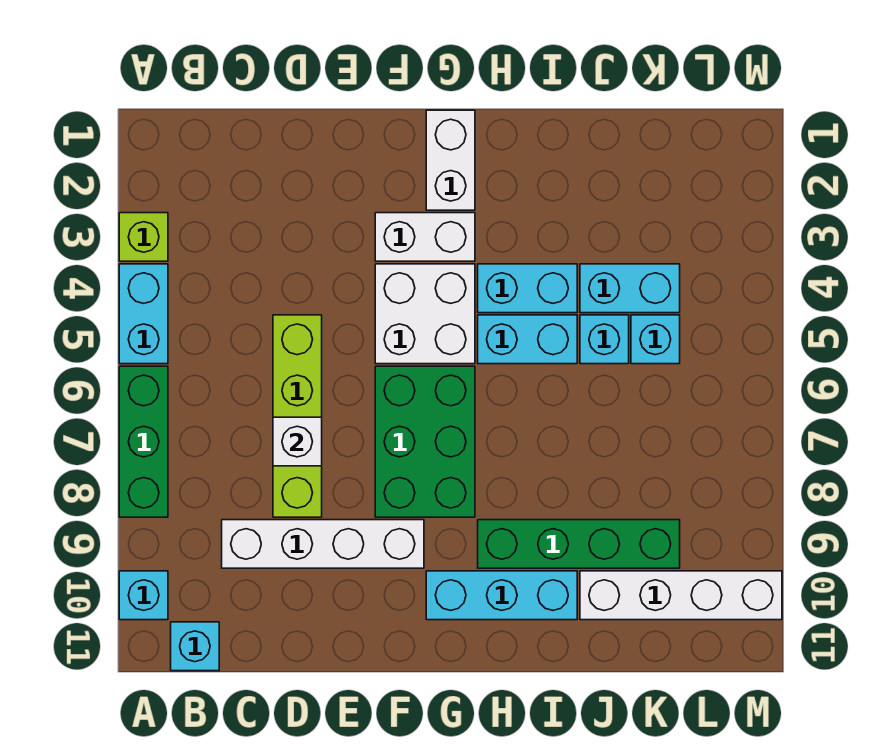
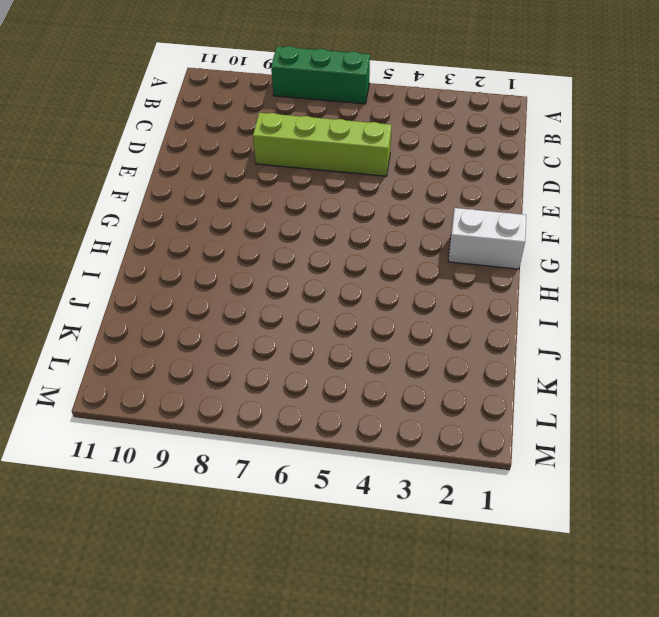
none -> lime 1x1 brick [119,213,168,261]
none -> cyan 1x2 brick [119,264,168,364]
none -> cyan 1x1 brick [119,571,168,620]

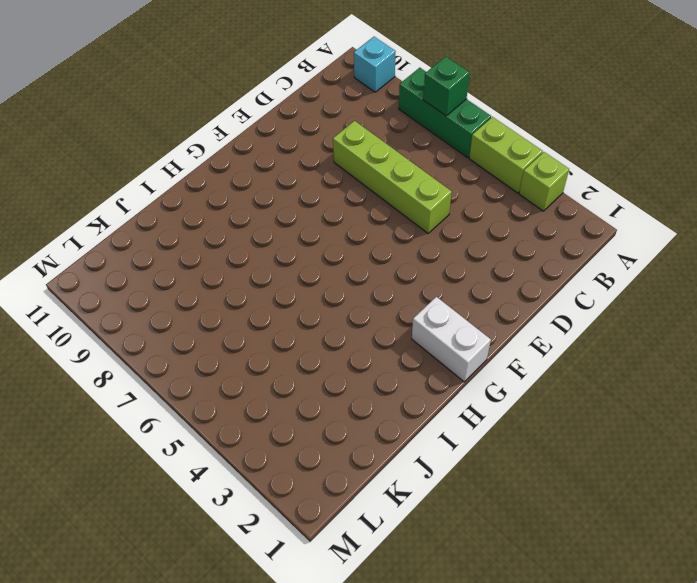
lime 1x2 brick [469,117,543,193] -> cyan 1x2 brick [119,264,168,364]
green 1x1 brick [423,57,470,116] -> none
none -> cyan 1x1 brick [171,622,219,671]
none -> white 1x4 brick [222,520,424,568]
none -> white 1x2 brick [375,213,475,261]

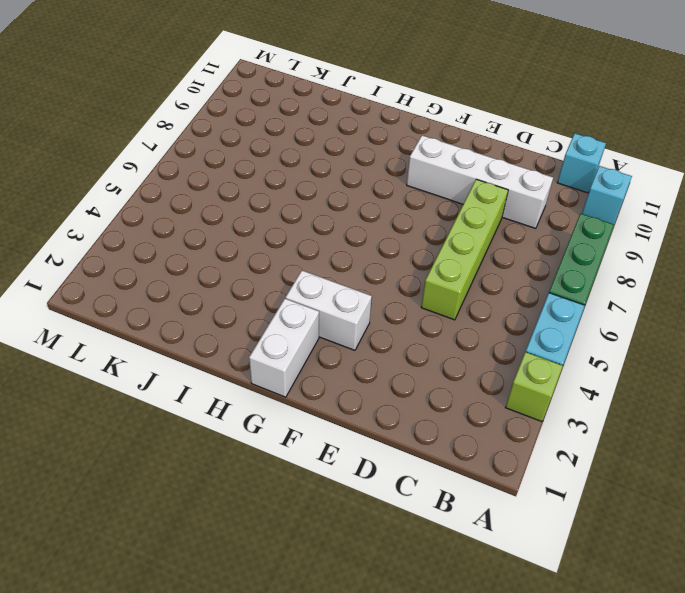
none -> white 2x2 brick [375,264,475,364]
none -> green 2x3 brick [375,366,475,517]
none -> cyan 1x3 brick [426,571,577,620]

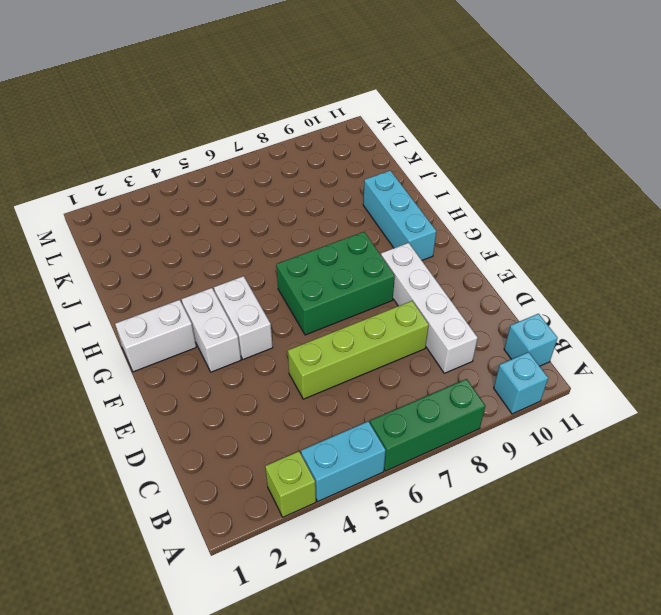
white 1x2 brick [214,276,273,359] -> white 2x2 brick [375,264,475,364]
none -> cyan 1x2 brick [478,264,577,313]
none -> cyan 1x2 brick [478,315,577,364]
none -> green 1x4 brick [478,520,680,568]

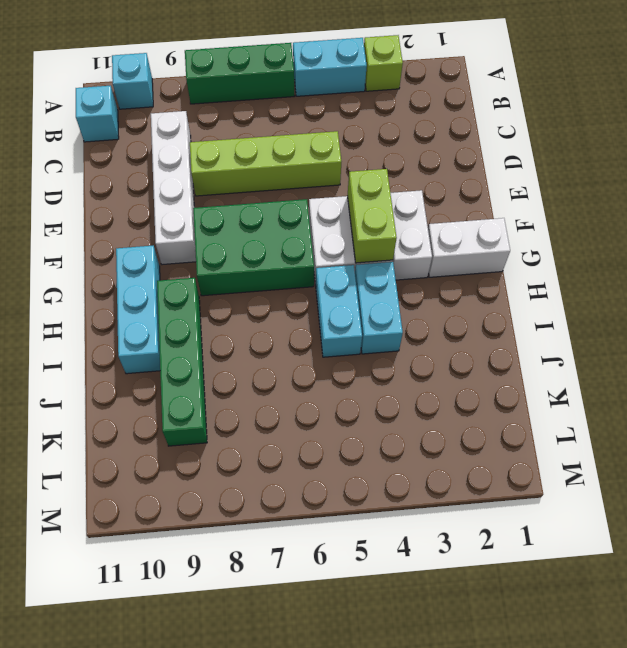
lime 1x2 brick [347,169,397,263] -> none
none -> cyan 1x2 brick [580,264,680,313]
none -> cyan 1x1 brick [580,315,629,364]
none -> white 1x4 brick [580,571,782,620]

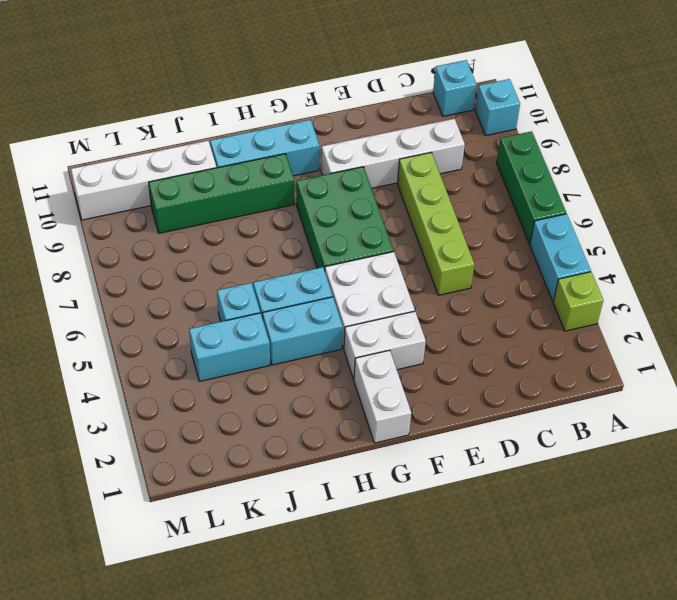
none -> cyan 1x1 brick [631,315,680,364]
none -> white 1x1 brick [273,417,322,466]

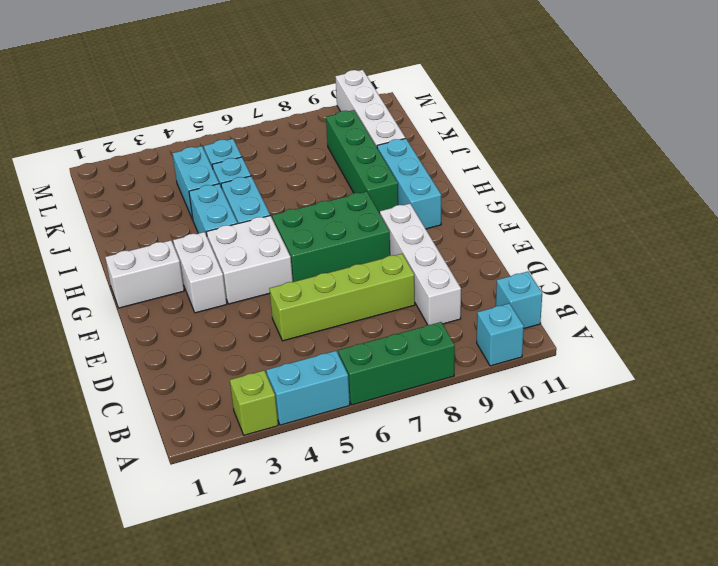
none -> white 1x1 brick [273,417,322,466]

